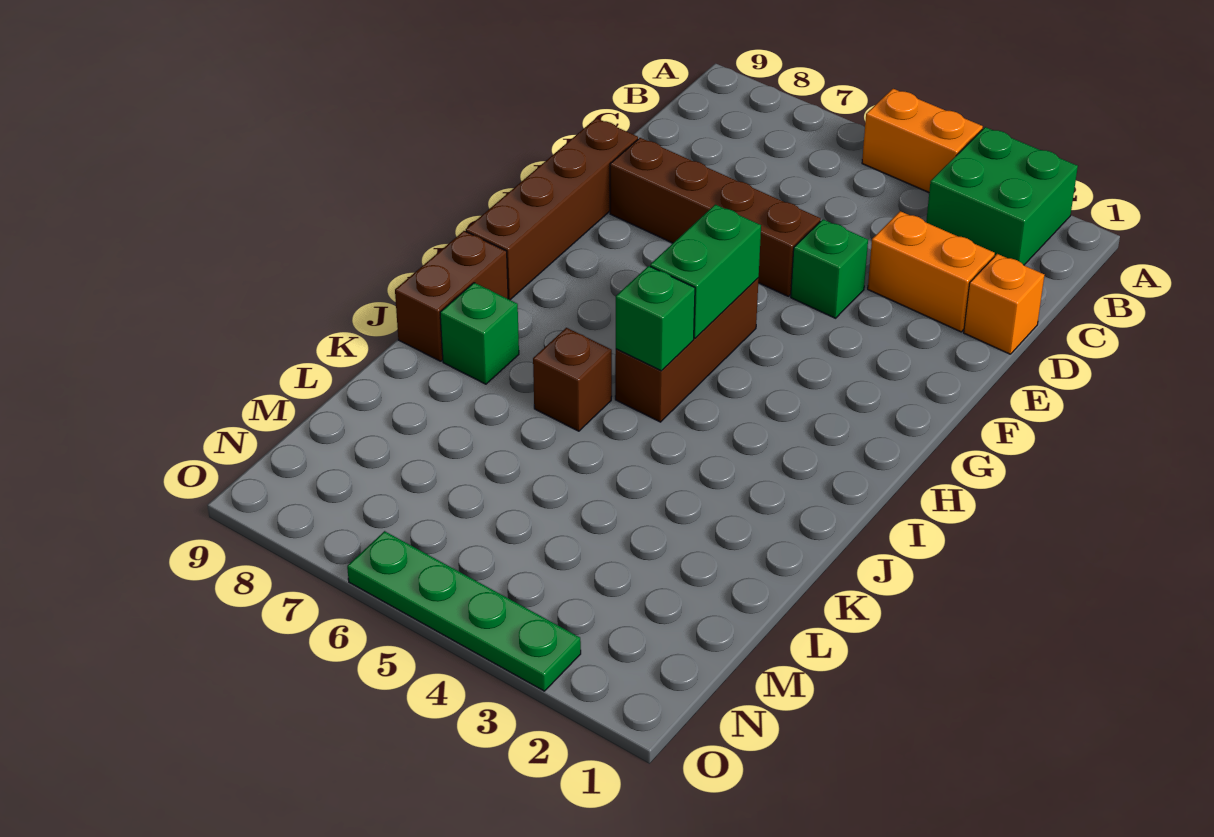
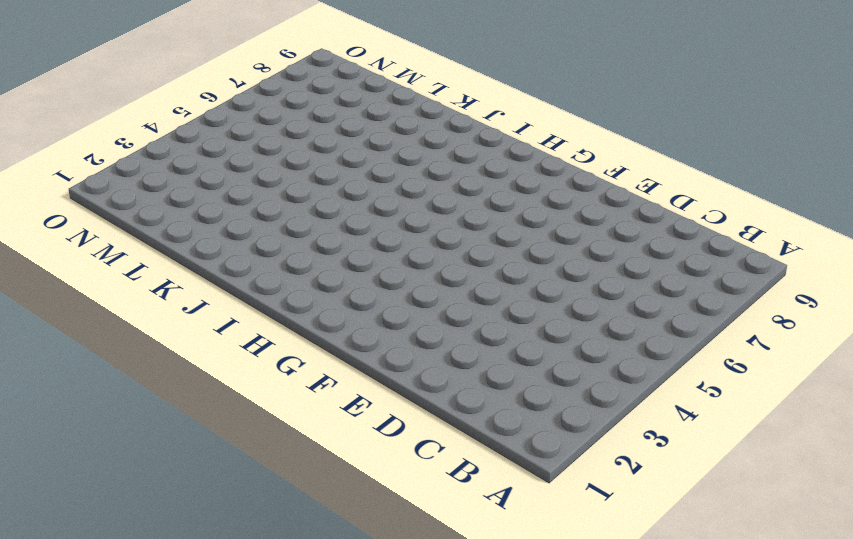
none -> green 2x2 brick [926,127,1078,265]
none -> orange 1x2 brick [862,89,983,192]
none -> orange 1x1 brick [964,254,1044,354]

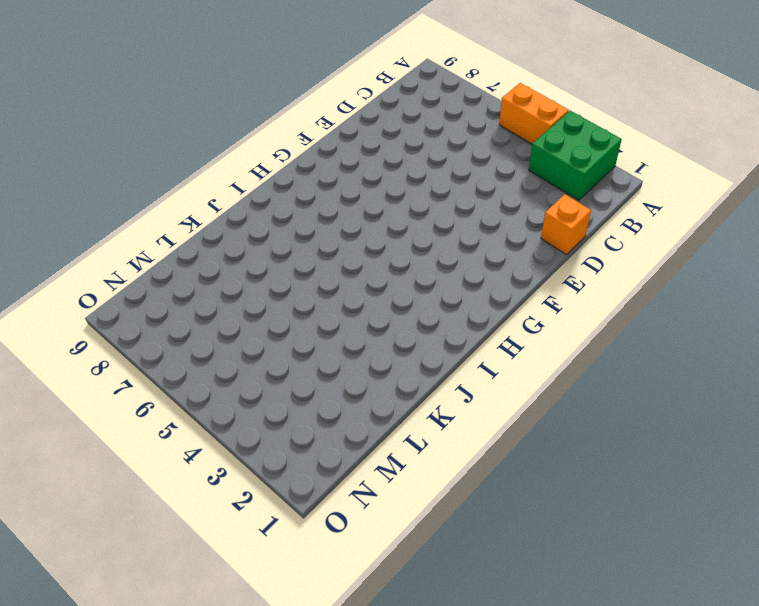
none -> orange 1x2 brick [868,211,995,332]
none -> green 1x1 brick [791,219,868,318]
none -> brown 1x4 brick [610,138,821,296]

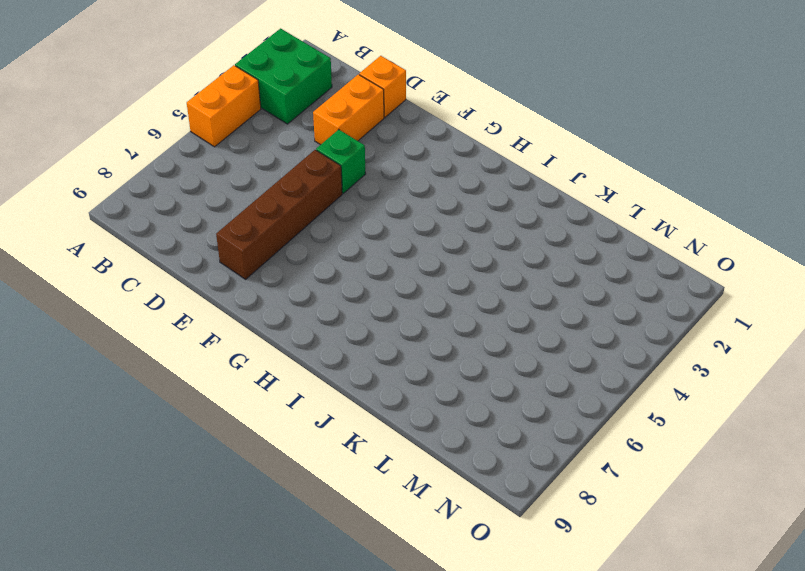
none -> brown 1x4 brick [466,118,638,300]
none -> brown 1x3 brick [615,278,759,422]
none -> brown 1x2 brick [395,231,508,361]

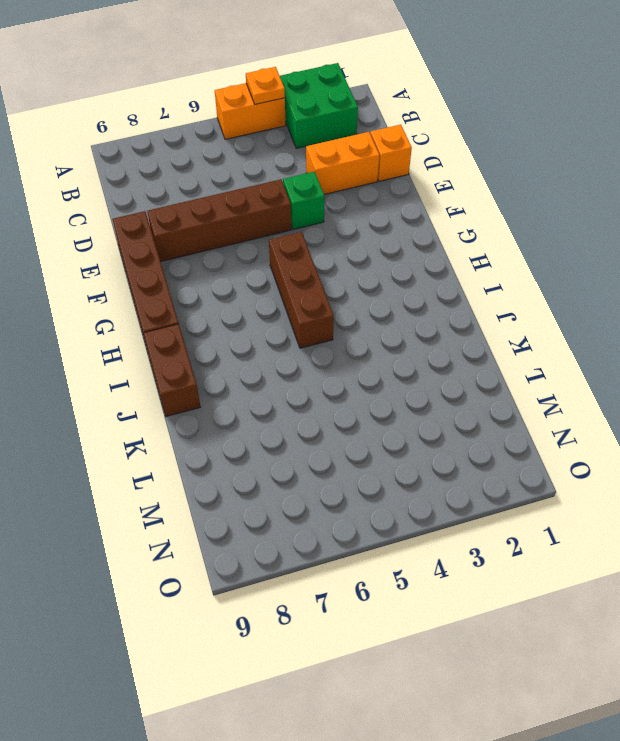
orange 1x1 plate [246,67,285,104] -> none
none -> brown 1x1 brick [533,328,612,431]
none -> green 1x1 brick [440,283,519,384]
none -> green 1x4 plate [347,531,581,691]

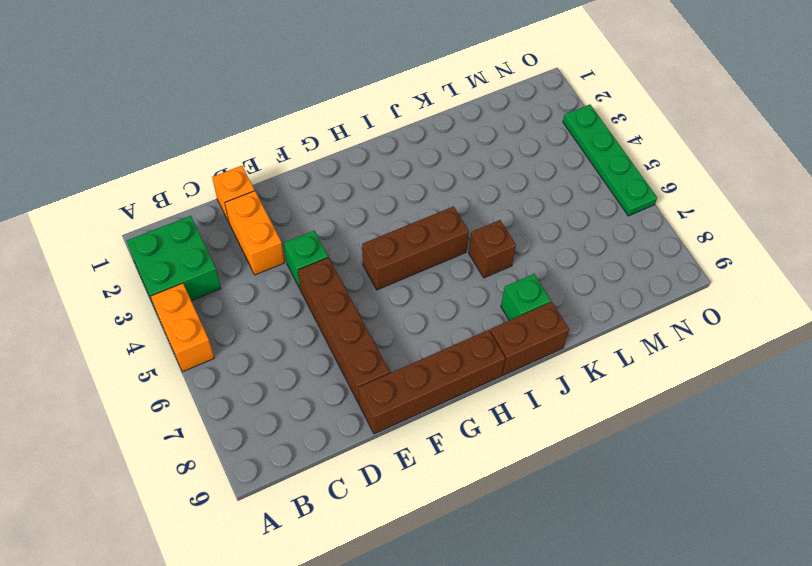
none -> green 1x2 brick [650,204,761,338]
none -> green 1x1 brick [616,266,695,371]

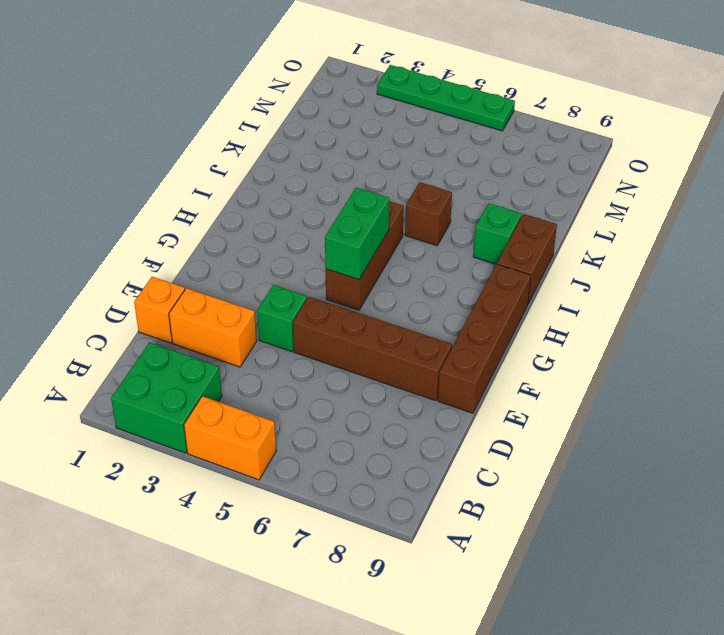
none -> green 1x1 brick [616,266,695,371]

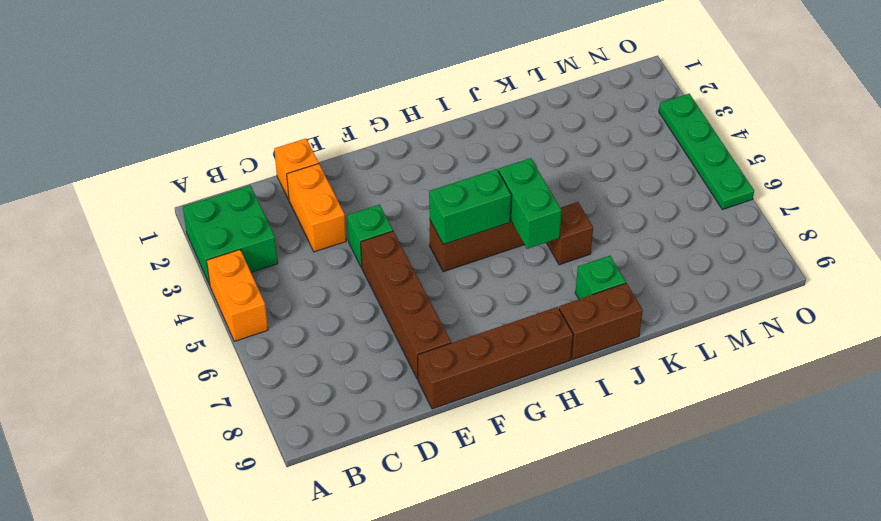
green 1x2 brick [498,158,562,249] -> green 1x1 brick [616,266,695,371]

